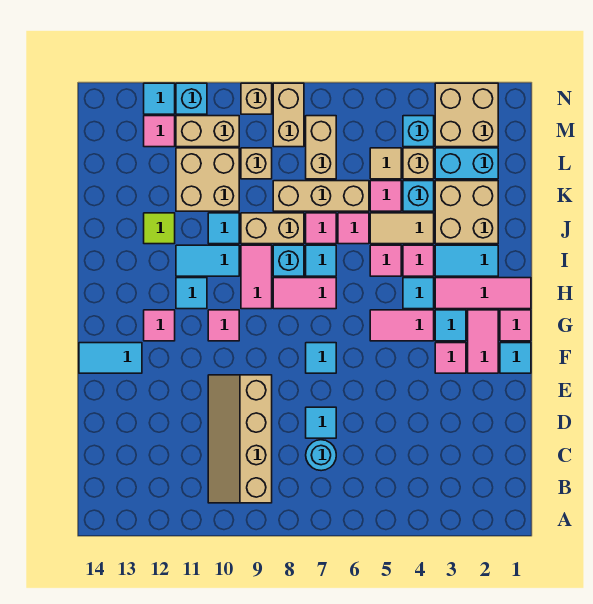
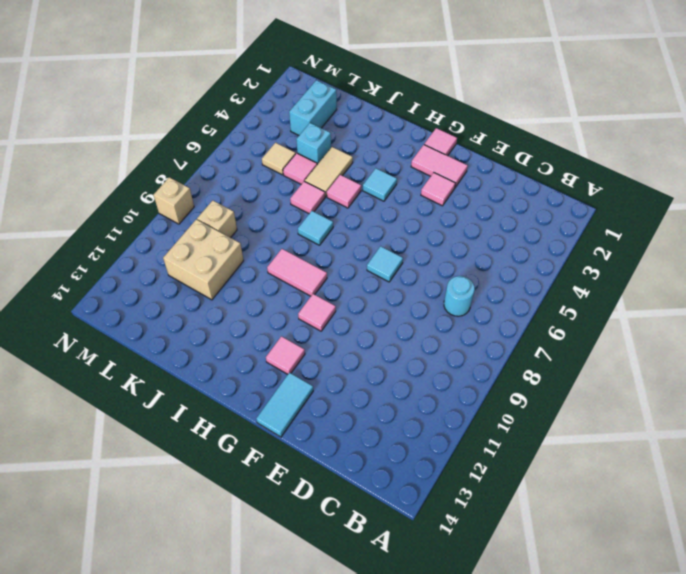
none -> tan 2x4 slope [208,375,272,503]
none -> cyan 1x1 tile [306,407,336,438]
none -> cyan 1x1 tile [500,343,531,373]
none -> cyan 1x1 tile [435,310,466,341]

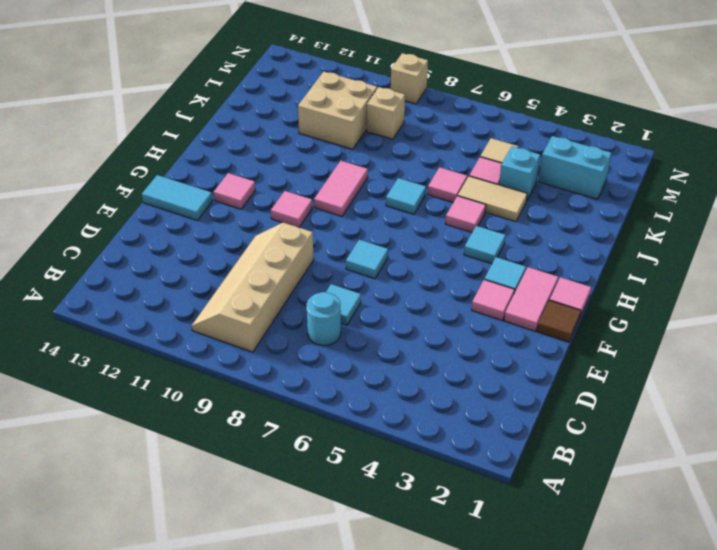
brown 1x1 tile [537,300,581,342] -> cyan 1x1 tile [500,343,531,373]
none -> pink 1x2 tile [370,310,434,341]
none -> pink 1x3 tile [435,278,531,309]
none -> pink 1x2 tile [273,278,336,309]
none -> cyan 1x1 tile [176,278,207,309]

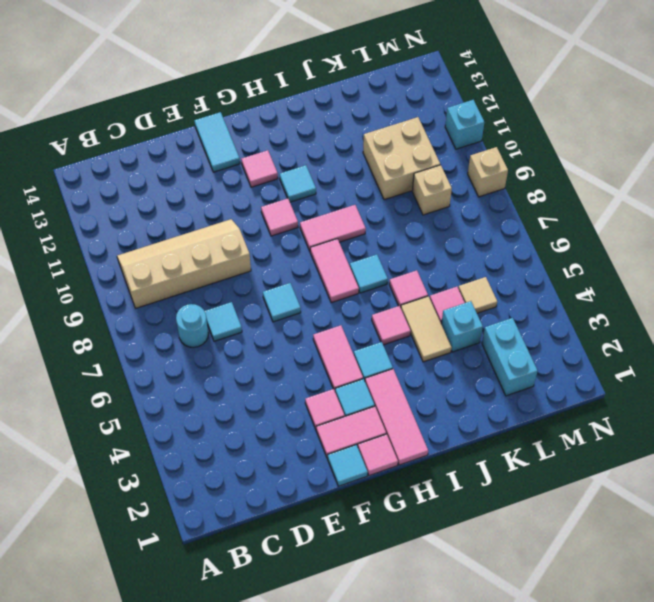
none -> cyan 1x2 tile [435,245,498,276]
none -> pink 1x1 tile [403,245,434,276]
none -> cyan 1x1 brick [273,245,304,276]
none -> cyan 1x2 tile [176,245,239,276]

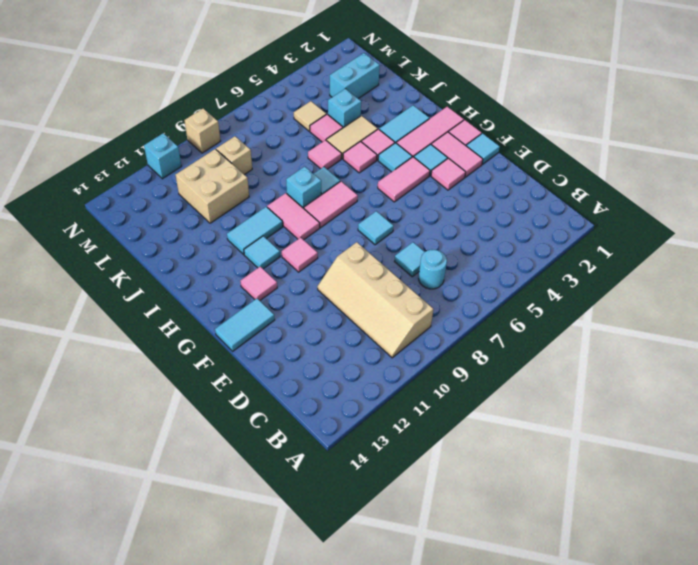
none -> tan 2x2 brick [435,181,498,244]
none -> pink 1x1 tile [306,213,336,244]
none -> tan 1x2 brick [241,213,304,244]
none -> cyan 1x1 tile [208,213,239,244]

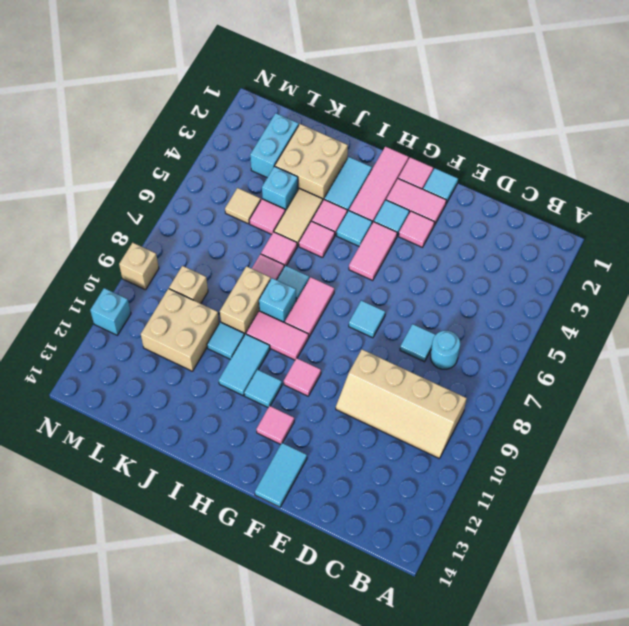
none -> lime 1x1 tile [144,213,175,244]
none -> tan 1x3 brick [273,181,369,211]
none -> tan 1x1 brick [403,148,434,179]
none -> tan 1x2 brick [306,116,336,179]

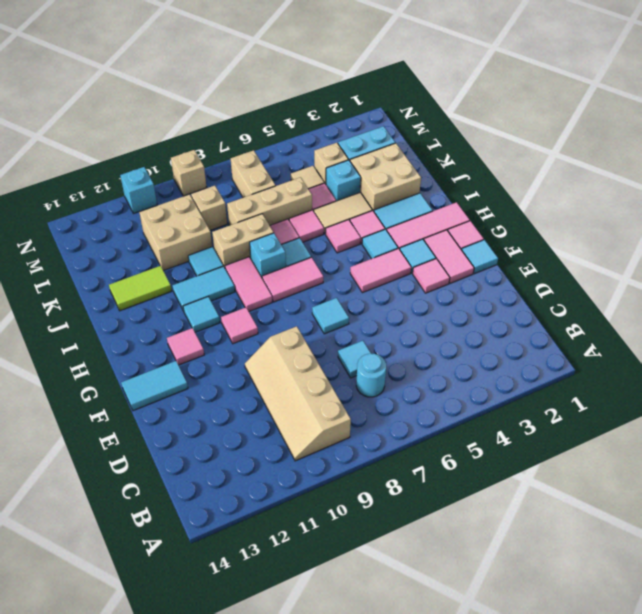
lime 1x2 tile [109,266,172,311] -> lime 1x1 tile [144,213,175,244]
none -> tan 2x2 brick [435,83,498,147]
none -> cyan 1x1 brick [403,116,434,147]
none -> tan 1x2 brick [273,83,304,147]
none -> tan 1x2 brick [176,116,239,147]

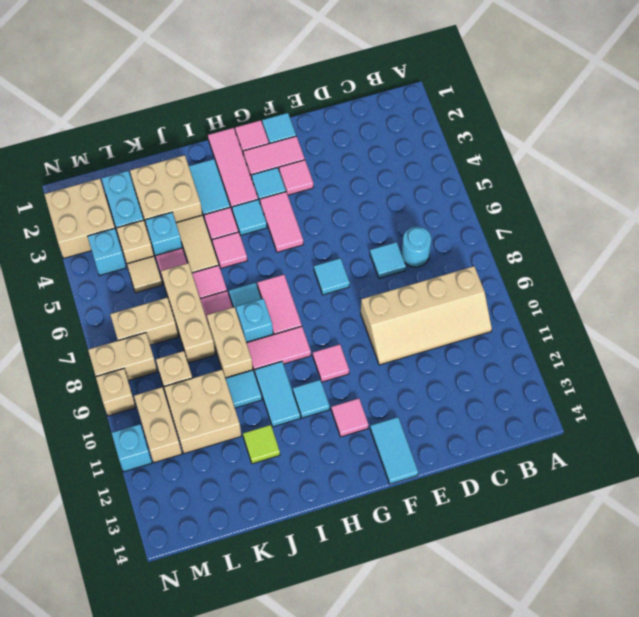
none -> pink 1x1 tile [144,116,175,147]
none -> cyan 1x1 tile [144,83,175,114]

